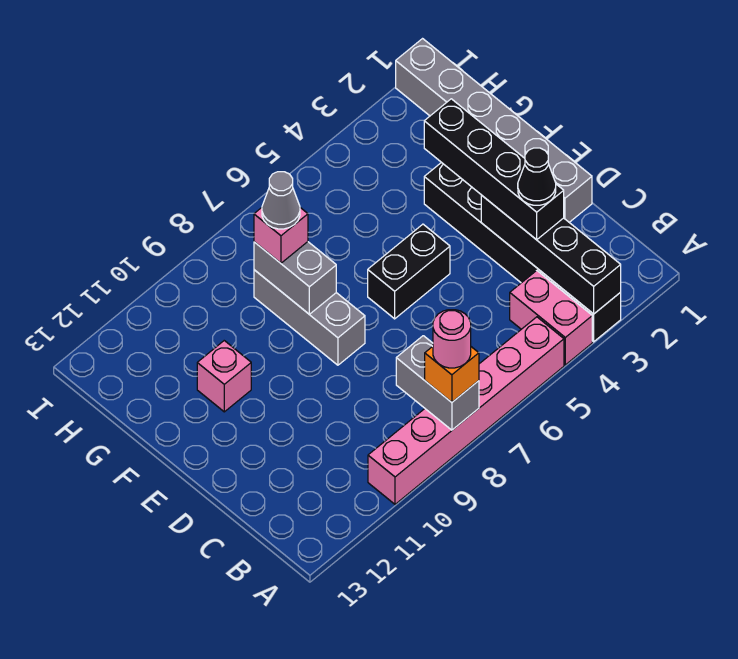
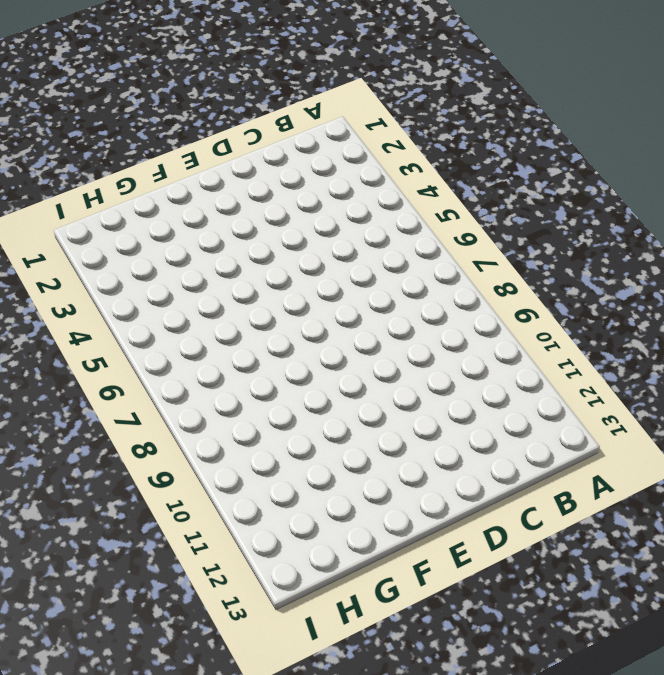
none -> black 1x6 brick [424,162,621,342]
none -> pink 1x2 brick [510,271,592,365]
none -> pink 1x6 brick [368,317,564,504]

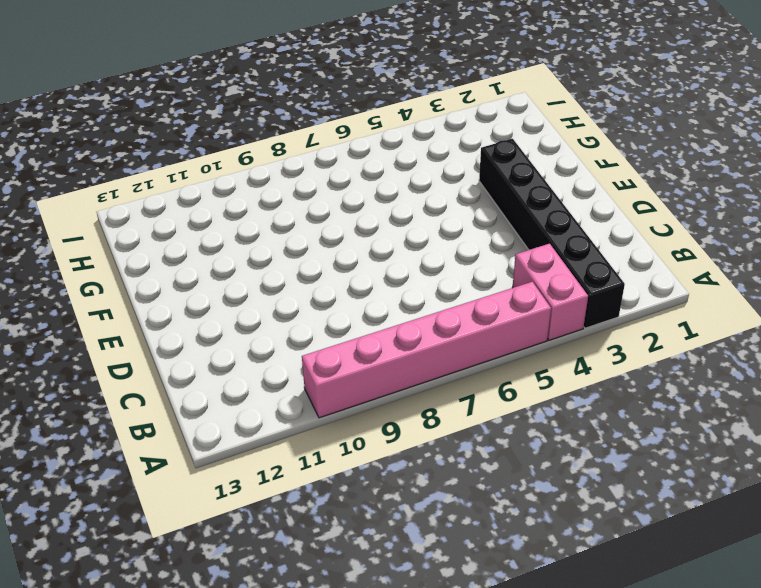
none -> grey 1x6 brick [396,39,592,222]
none -> black 1x2 brick [368,224,450,319]
none -> grey 1x3 brick [254,270,365,365]

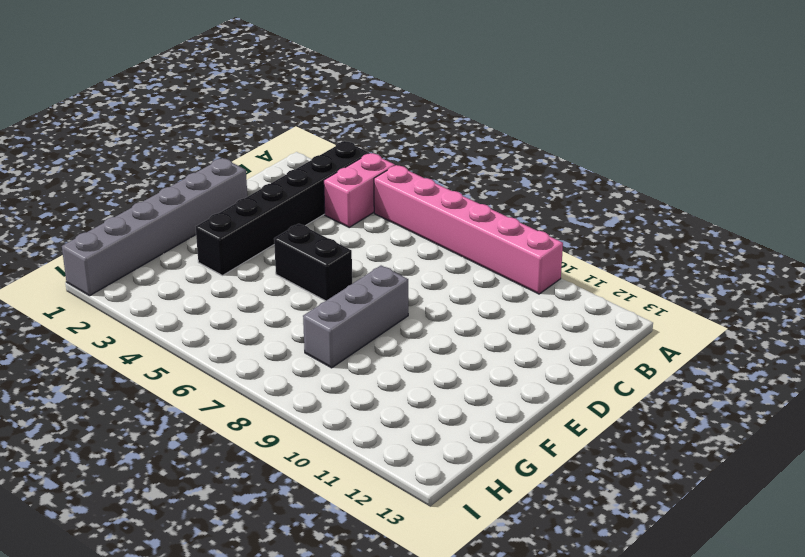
none -> pink 1x1 brick [197,341,251,412]
none -> black 1x4 brick [481,195,621,314]
none -> grey 1x2 brick [396,336,479,430]

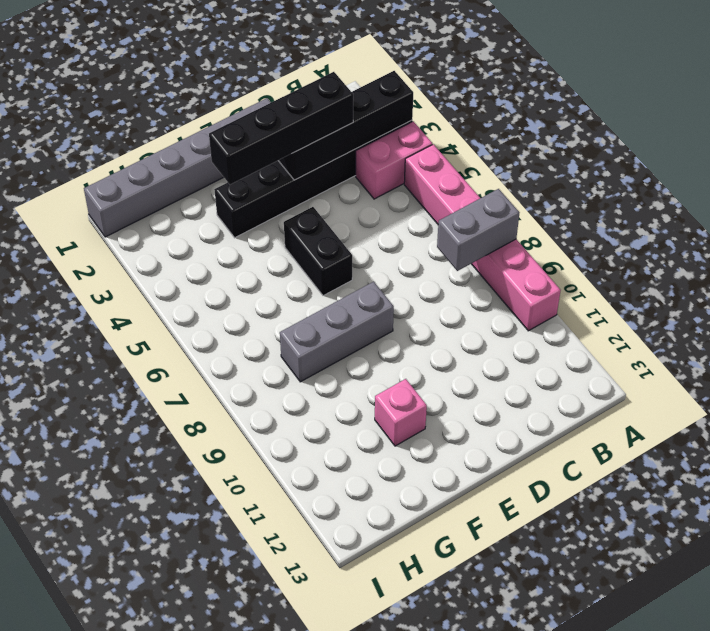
none -> grey 1x2 brick [254,242,336,314]
none -> orange 1x1 brick [425,346,479,402]
none -> pink 1x1 brick [254,208,308,263]

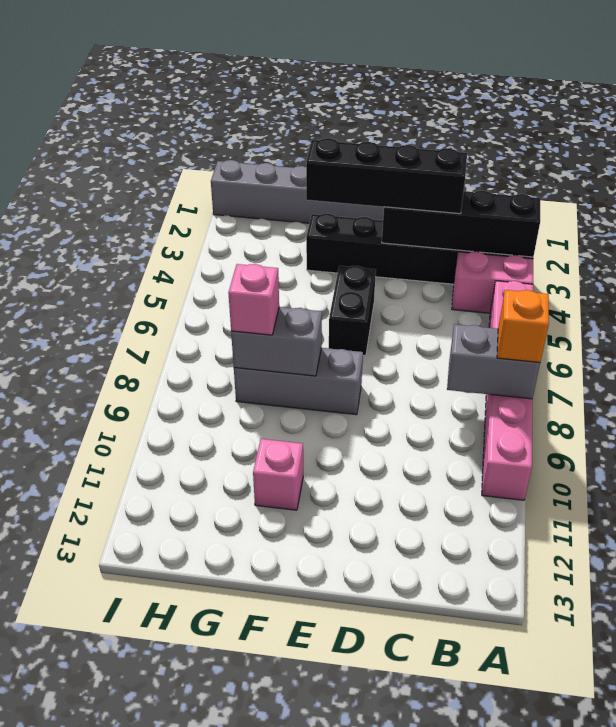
none -> pink 1x1 round brick [433,310,471,368]
none -> black 1x1 cone [518,148,556,205]
none -> grey 1x1 cone [262,172,300,229]

